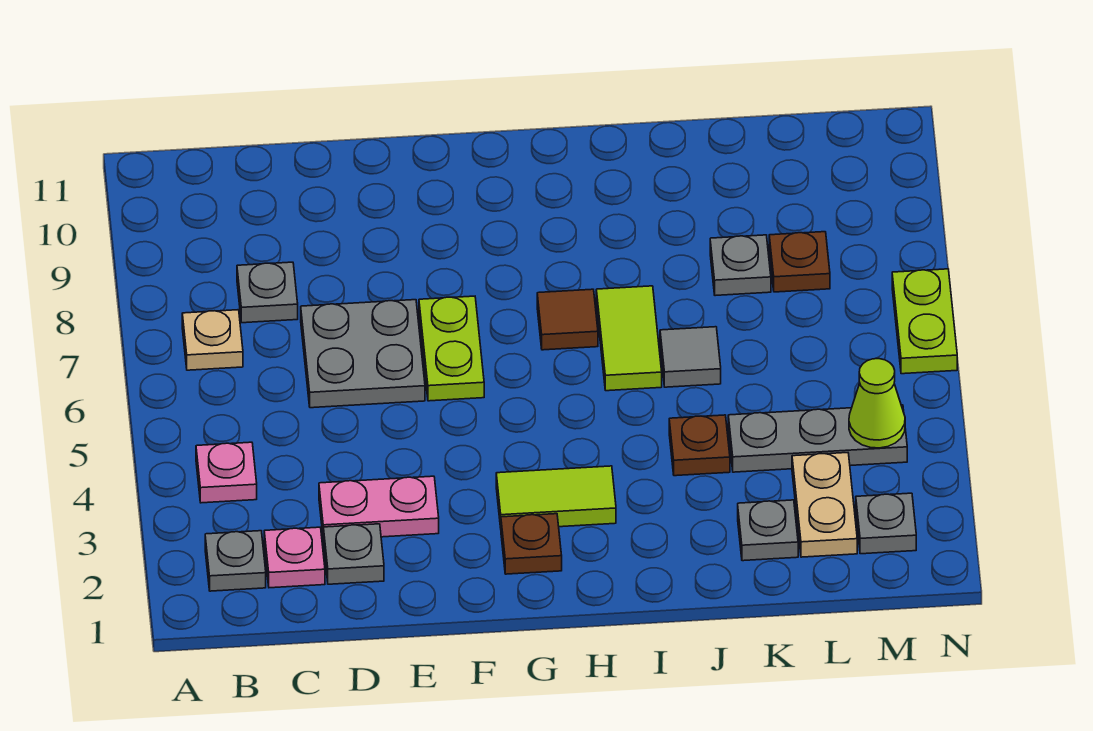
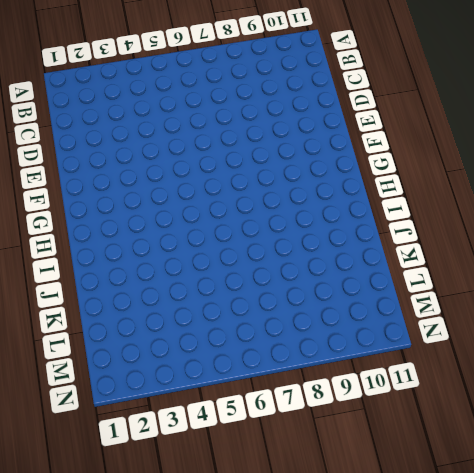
none -> grey 1x1 plate [205,531,266,591]
none -> pink 1x1 plate [196,442,257,503]
none -> tan 1x1 plate [182,310,243,370]

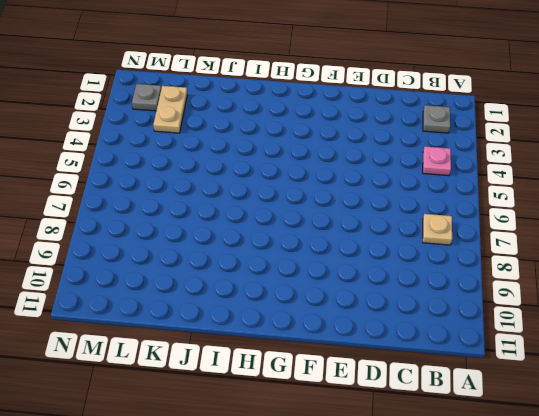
none -> pink 1x1 plate [264,527,325,588]
none -> grey 1x1 plate [237,262,298,323]
none -> grey 1x1 plate [323,524,384,584]

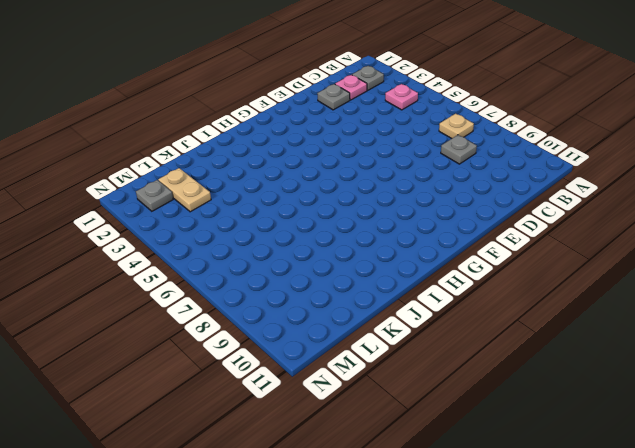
none -> pink 1x2 plate [319,476,439,537]
none -> grey 2x2 plate [301,300,425,408]
none -> lime 1x2 plate [419,296,484,401]

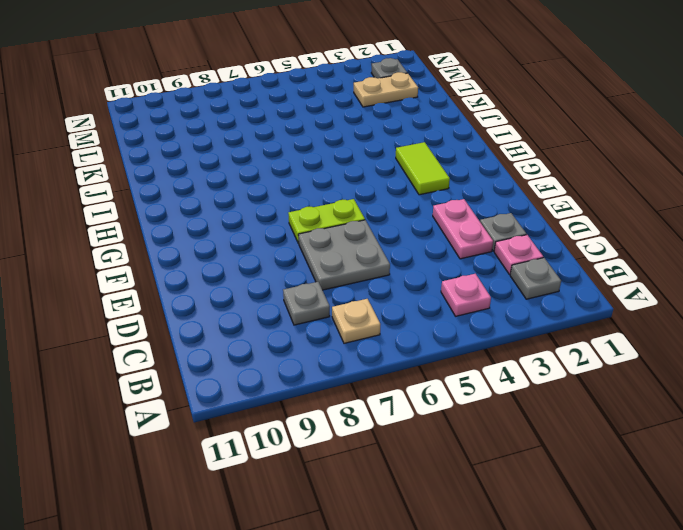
none -> brown 1x1 plate [501,514,562,574]
none -> brown 1x1 tile [537,289,598,350]
none -> lime 1x2 tile [596,286,662,391]

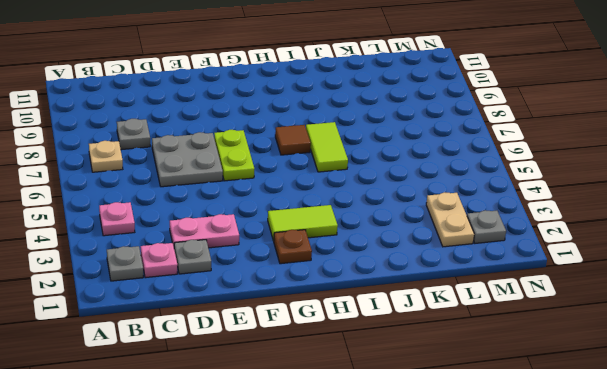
none -> brown 1x1 plate [669,415,730,476]
none -> grey 1x1 tile [660,327,721,387]
none -> grey 1x1 plate [738,500,798,561]

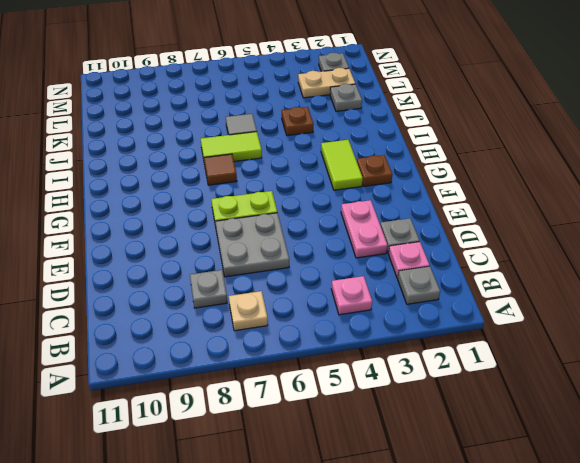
none -> grey 1x3 plate [728,405,907,472]
none -> grey 1x1 plate [710,235,771,296]
none -> brown 1x1 plate [769,232,830,292]

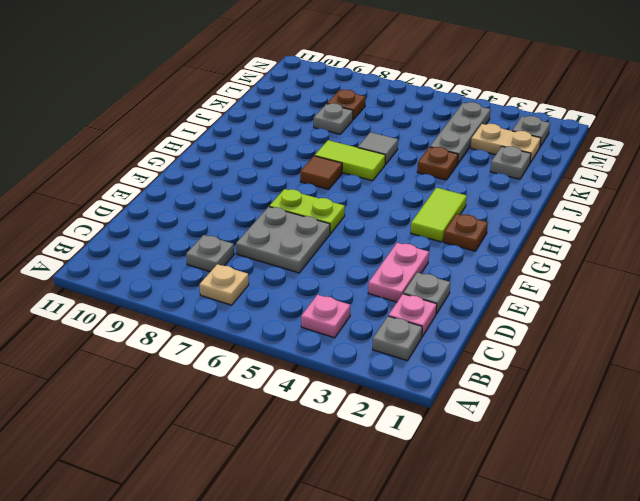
none -> lime 1x2 plate [892,269,957,374]
none -> lime 1x1 cone [849,359,905,448]

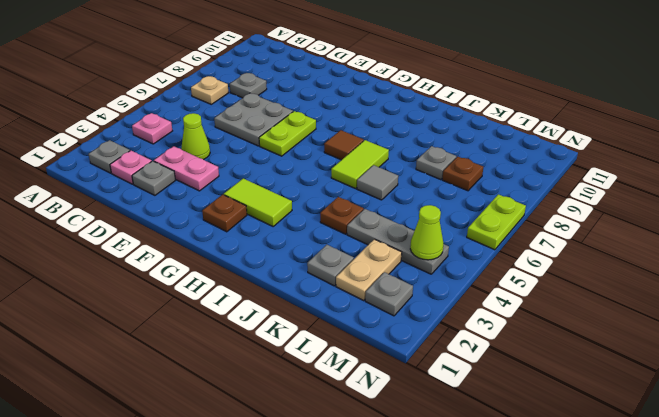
lime 1x1 cone [181,113,210,160] -> none

